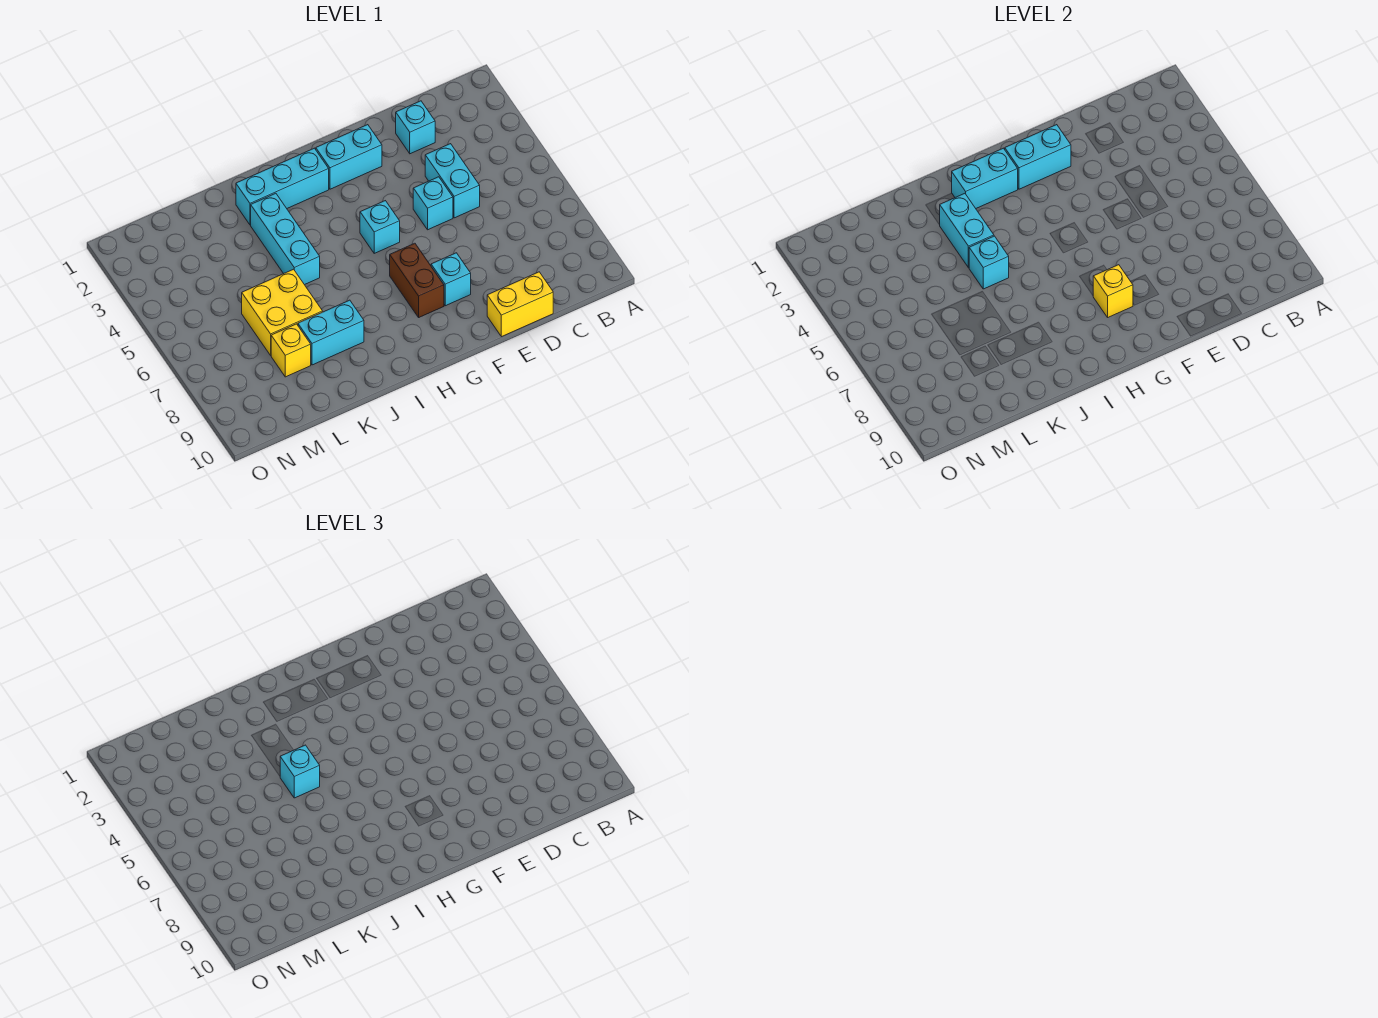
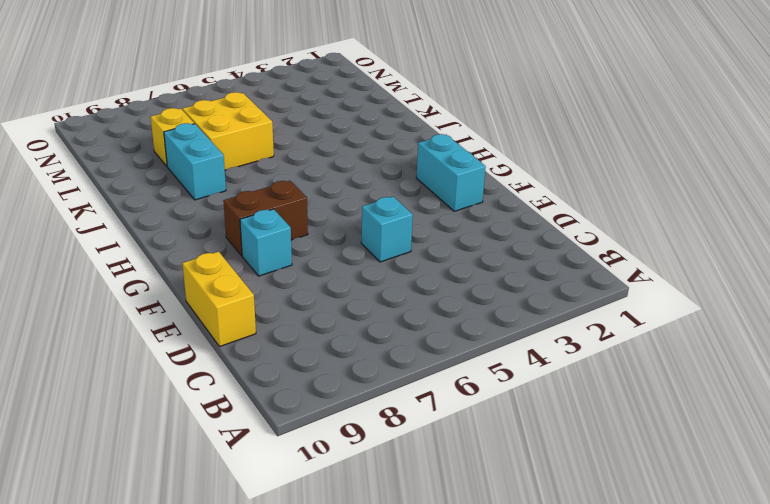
none -> cyan 1x1 brick [396,101,435,154]
none -> cyan 1x2 brick [425,144,480,218]
none -> cyan 1x1 brick [360,201,400,253]

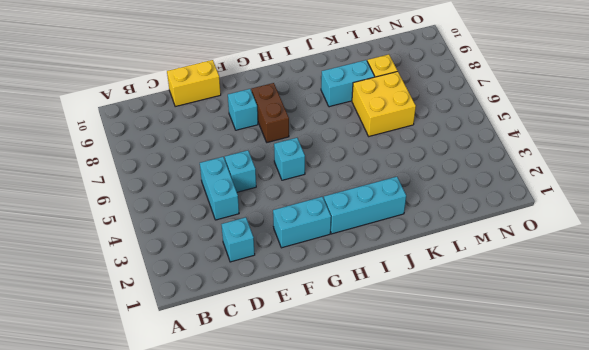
none -> cyan 1x3 brick [251,193,320,285]
none -> cyan 1x2 brick [1005,125,1071,189]
none -> yellow 1x1 brick [1093,265,1133,317]

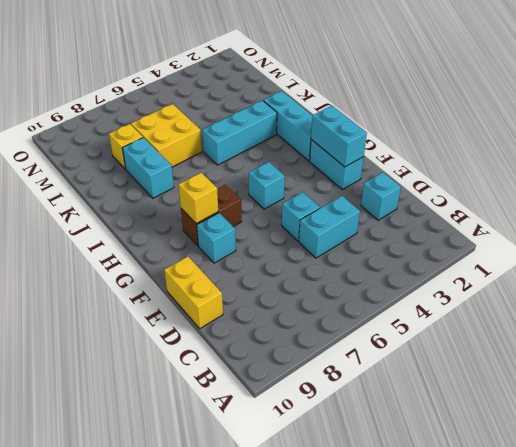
none -> cyan 1x2 brick [952,148,1018,208]
none -> cyan 1x2 brick [940,193,994,268]
none -> cyan 1x1 brick [969,236,1009,289]

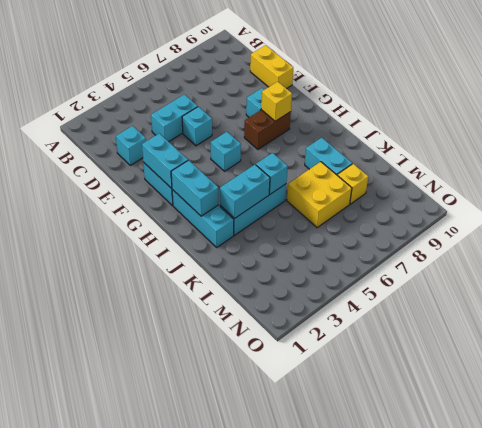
none -> cyan 1x1 brick [280,745,320,798]

